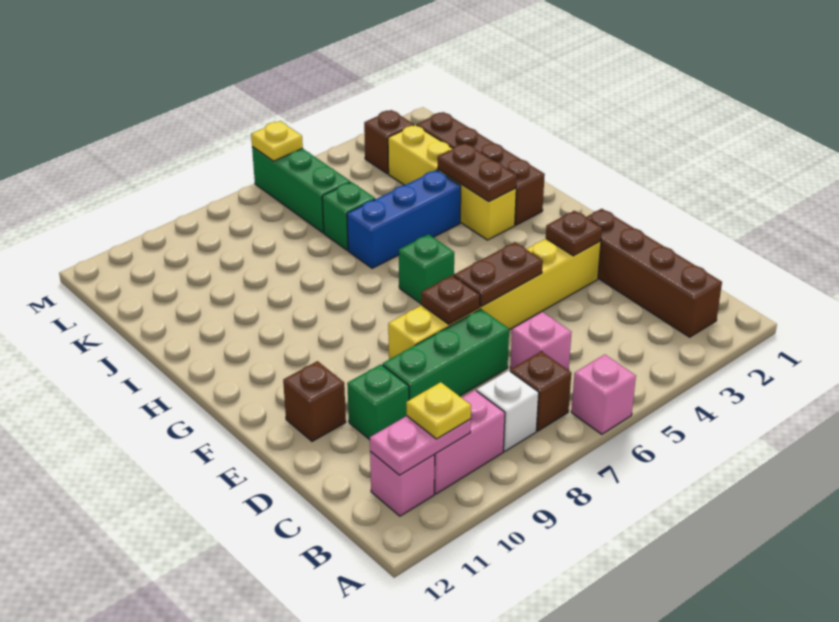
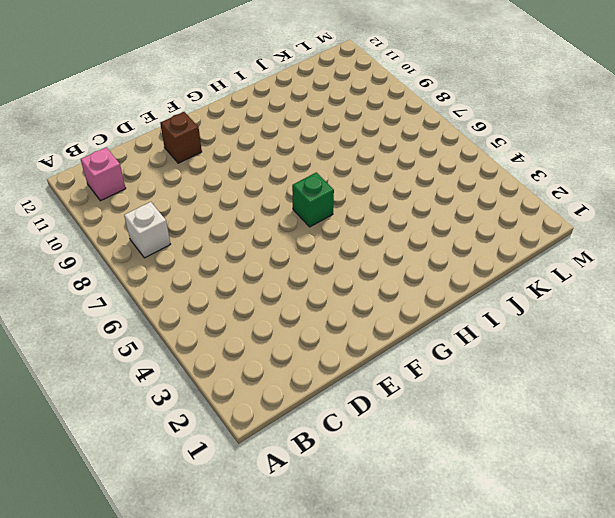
none -> pink 1x1 brick [571,355,636,434]
none -> brown 1x4 brick [586,209,722,337]
none -> brown 1x1 brick [510,351,571,431]

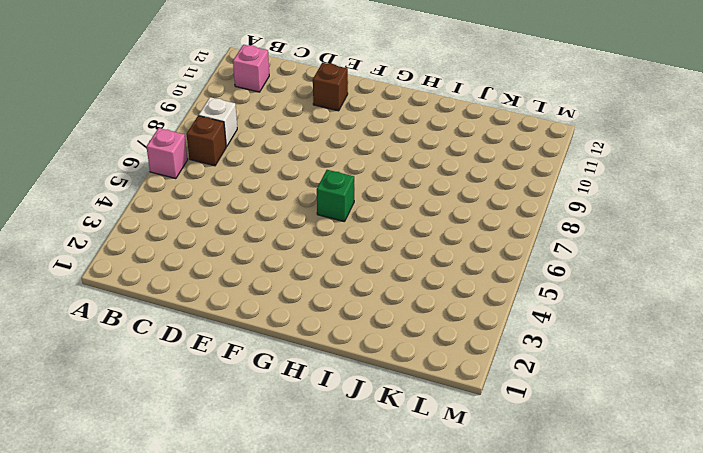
none -> brown 1x4 brick [586,209,722,337]
none -> pink 1x2 brick [434,390,505,494]
none -> pink 1x1 brick [510,312,572,370]

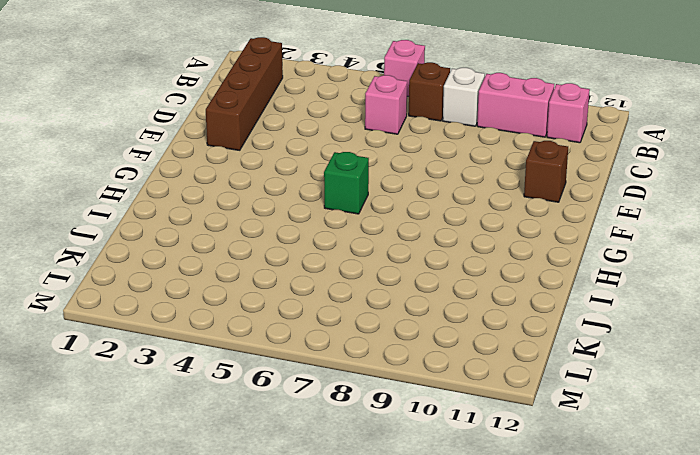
none -> green 1x3 brick [383,309,509,400]
none -> green 1x1 brick [347,364,409,440]
none -> yellow 1x6 brick [388,239,601,359]

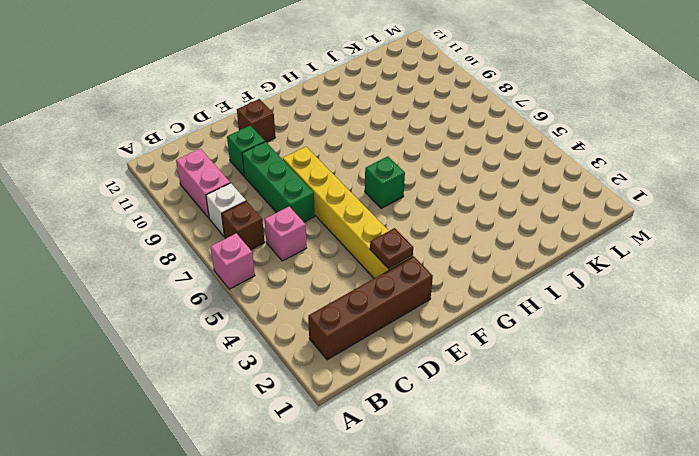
none -> pink 1x1 brick [370,452,435,516]
none -> brown 1x4 brick [417,112,545,225]
none -> yellow 1x4 brick [388,125,516,240]

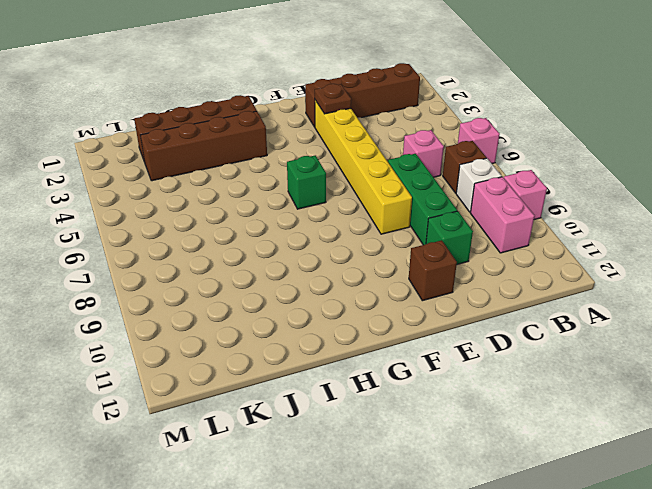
pink 1x1 brick [504,170,547,220] -> pink 1x1 brick moved to [370,452,435,516]
brown 1x4 brick [140,111,267,181] -> yellow 1x4 brick [388,125,516,240]
none -> blue 1x3 brick [347,170,461,268]
none -> green 1x1 brick [322,182,375,250]
none -> green 1x3 brick [252,147,350,233]

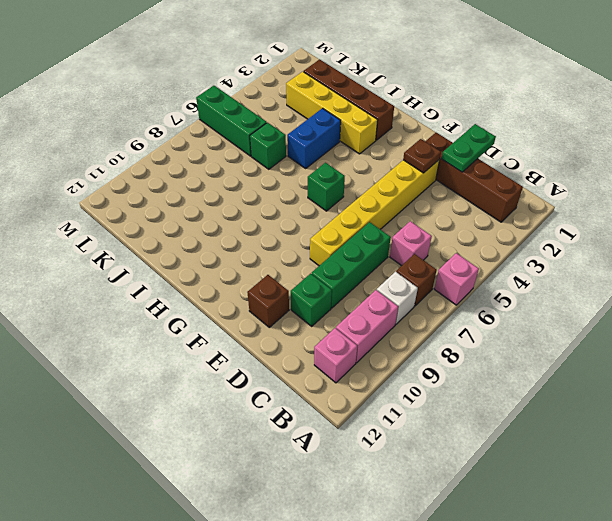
green 1x2 plate [442,124,496,172] -> none
blue 1x2 brick [287,108,341,168] -> blue 1x3 brick [347,170,461,268]
none -> brown 1x1 brick [364,110,414,174]
none -> pink 1x2 plate [370,416,471,475]
none -> brown 1x2 plate [454,242,543,307]

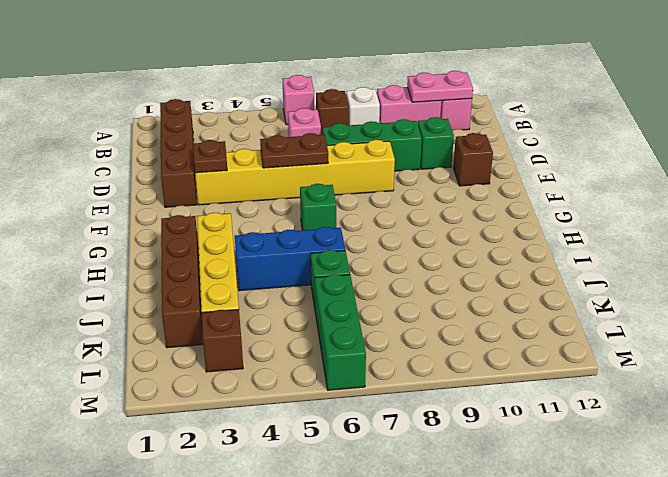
none -> brown 1x1 plate [421,275,480,324]
none -> brown 1x2 plate [438,143,517,202]
none -> yellow 1x1 plate [251,121,303,161]

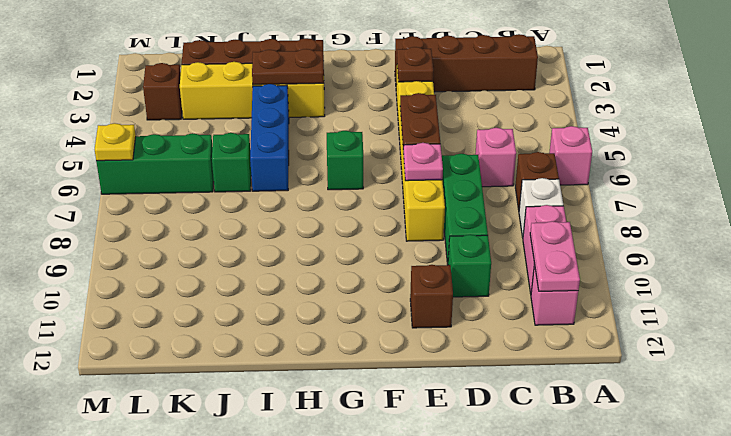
pink 1x1 plate [404,143,443,181] -> brown 1x1 plate [421,275,480,324]
none -> yellow 1x1 plate [406,382,471,439]

